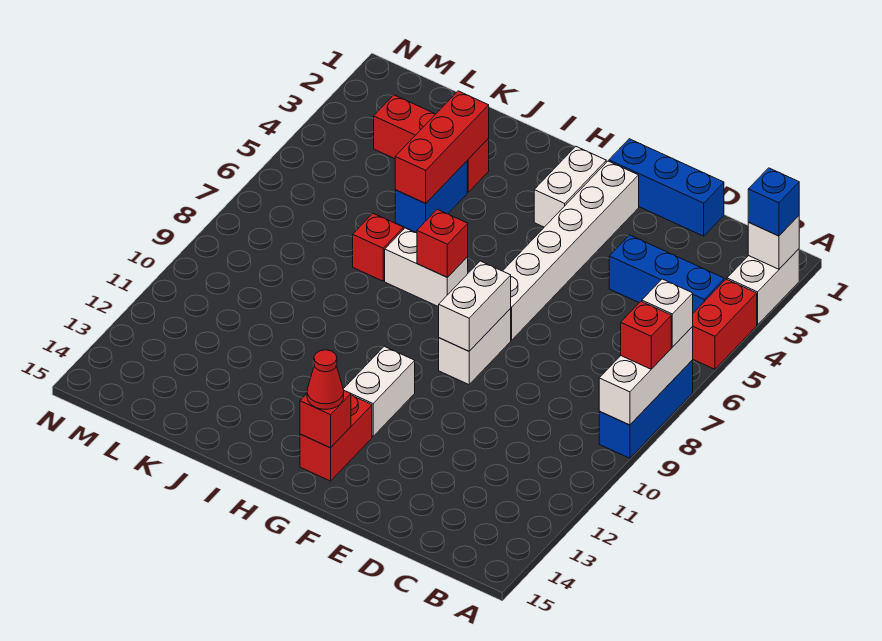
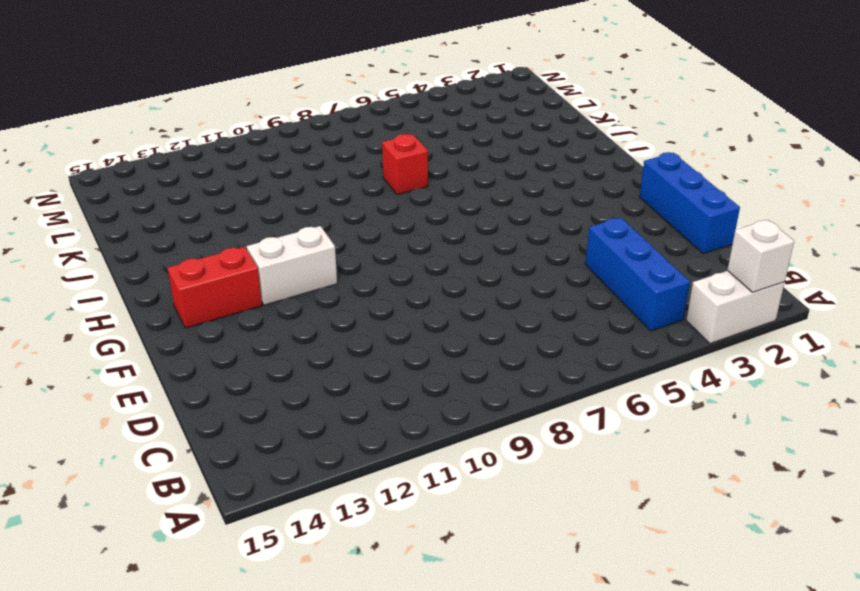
none -> red 1x2 brick [693,279,757,369]
none -> blue 1x3 brick [599,360,693,458]
none -> white 1x6 brick [503,161,639,340]

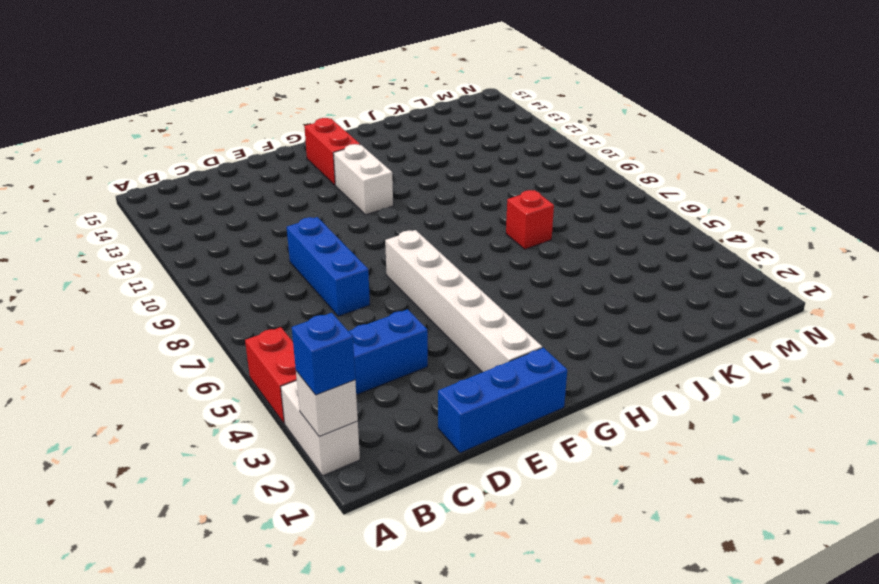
blue 1x3 brick [287,217,370,316] -> blue 1x3 brick moved to [599,360,693,458]
none -> white 1x2 brick [439,309,511,385]
none -> white 1x2 brick [534,146,606,227]
none -> white 1x2 brick [385,228,468,307]

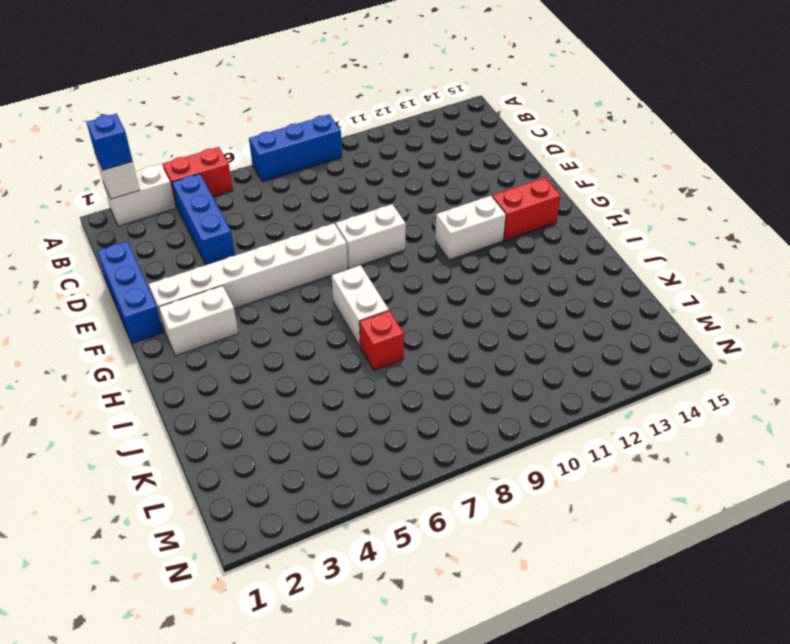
none -> red 1x3 brick [374,95,489,192]
none -> blue 1x2 brick [395,161,467,233]
none -> white 1x3 brick [599,327,693,425]

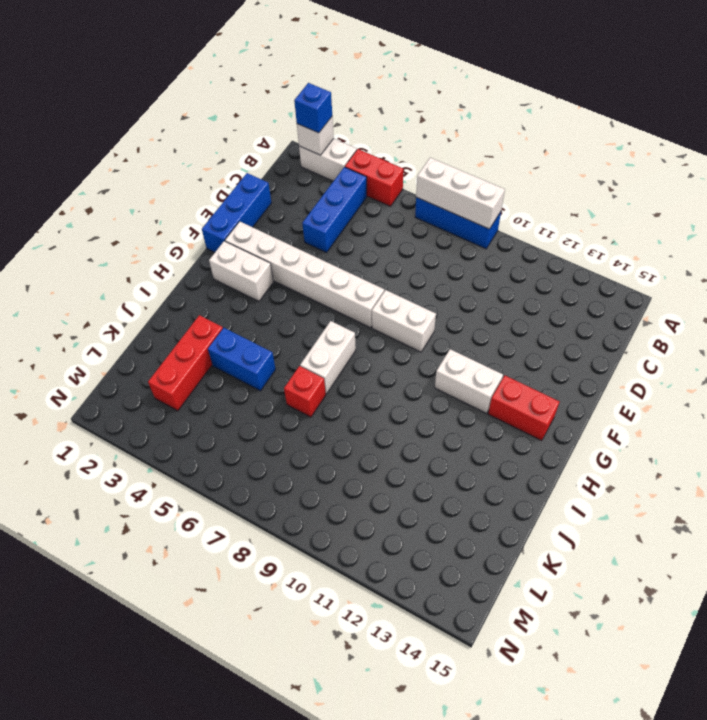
none -> white 1x2 brick [439,261,511,351]
none -> red 1x1 brick [300,391,351,448]
none -> red 1x1 brick [417,209,468,277]

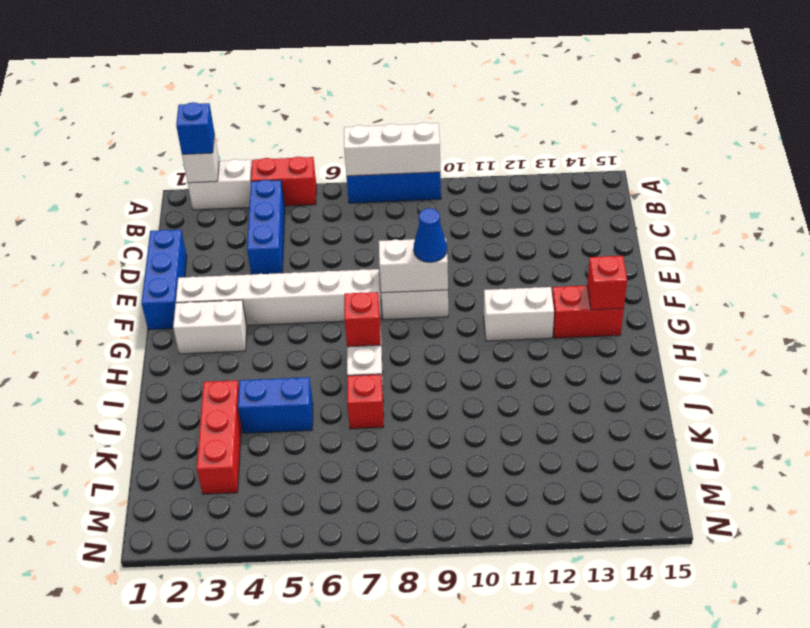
blue 1x1 cone [414,208,447,262] -> none
none -> red 1x3 brick [395,91,489,203]
none -> white 1x1 brick [642,279,693,347]
none -> red 1x1 brick [621,301,671,369]

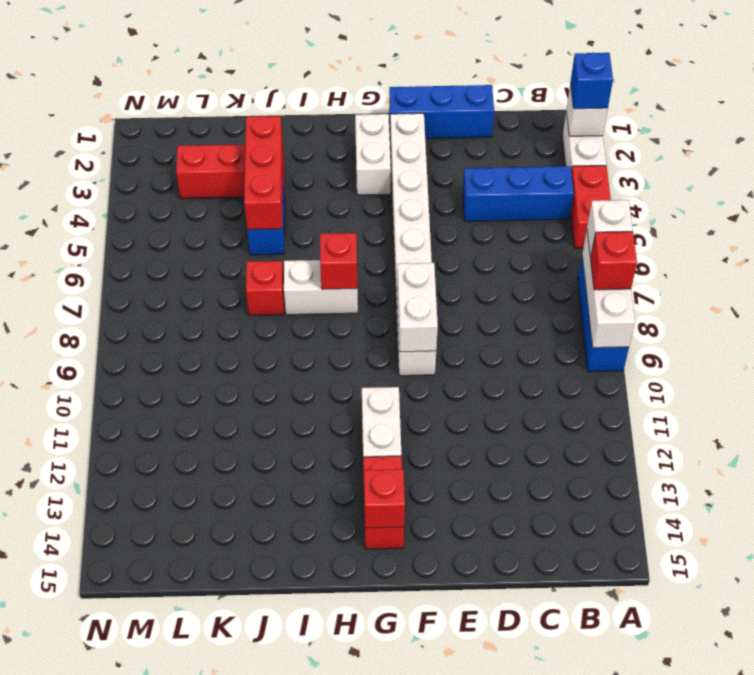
none -> red 1x1 cone [307,350,344,409]

